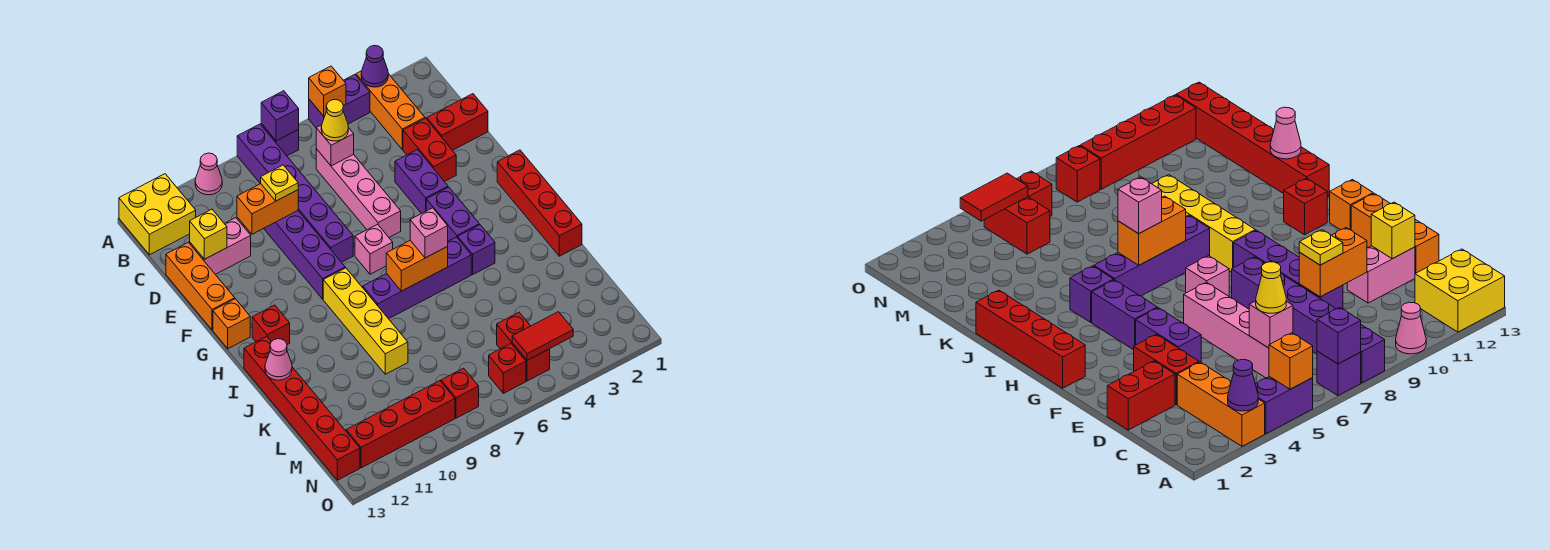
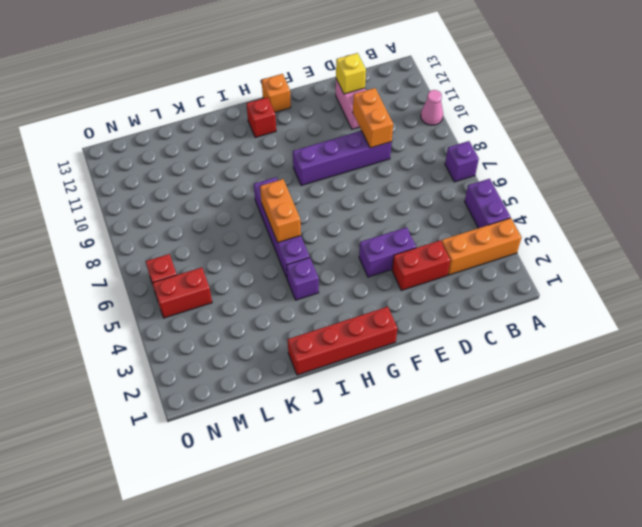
none -> purple 1x6 brick [237,124,353,262]
none -> yellow 2x2 brick [119,174,196,255]
none -> pink 1x4 brick [316,149,401,237]
none -> red 1x2 brick [427,94,488,150]

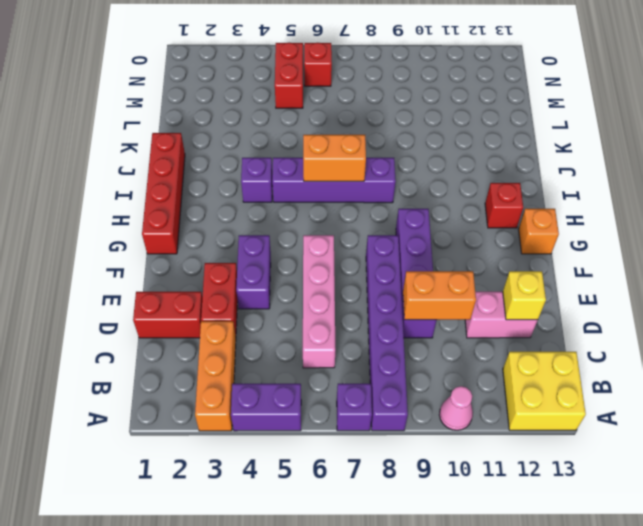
none -> orange 1x3 brick [166,242,235,330]
none -> purple 1x2 brick [426,187,479,241]
none -> pink 1x1 brick [355,224,393,274]
none -> yellow 1x4 brick [323,268,408,374]

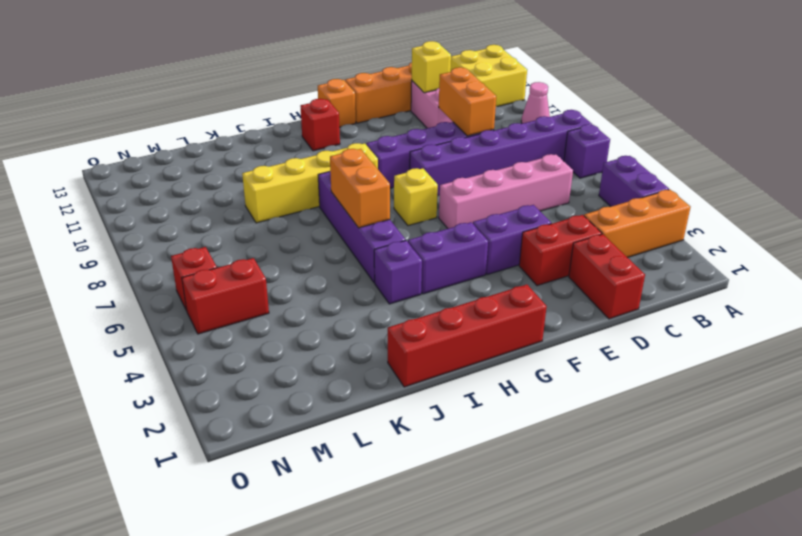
yellow 1x1 brick [394,168,438,226] -> pink 1x1 brick [355,224,393,274]
none -> red 1x6 brick [244,336,360,480]
none -> red 1x1 brick [441,368,479,418]
none -> red 1x4 brick [346,381,455,468]
none -> purple 1x1 cone [361,45,388,87]

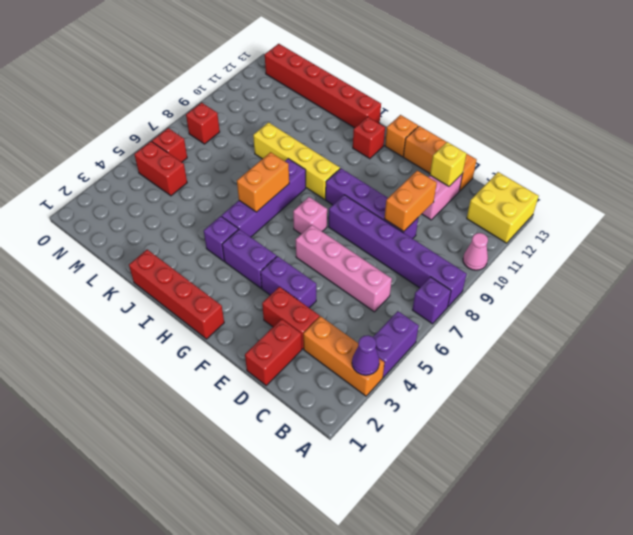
none -> red 1x4 brick [346,381,455,468]
none -> orange 1x1 brick [309,66,346,116]
none -> purple 1x1 brick [261,91,299,141]
none -> pink 1x1 brick [316,125,354,166]

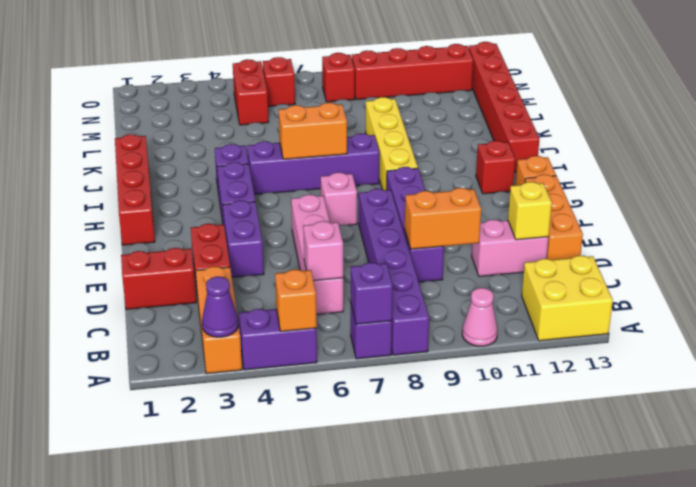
none -> pink 1x1 cone [265,339,292,380]
none -> red 1x2 tile [512,312,573,360]
none -> yellow 1x1 cone [321,99,348,141]
none -> yellow 1x1 plate [261,165,298,201]

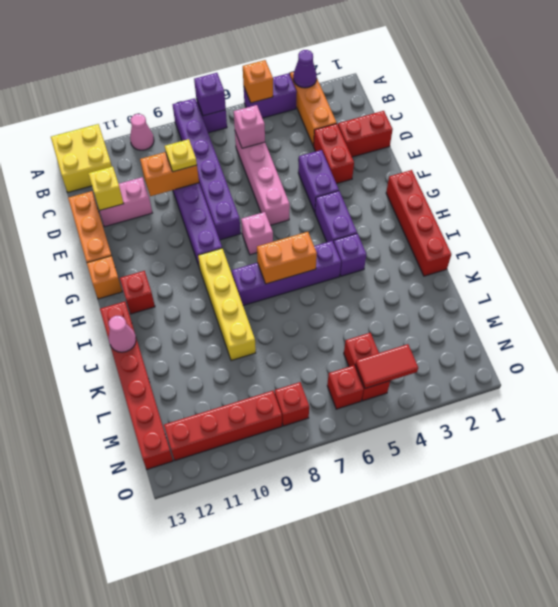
none -> yellow 1x1 cone [321,99,348,141]
none -> pink 1x1 brick [410,208,448,258]

